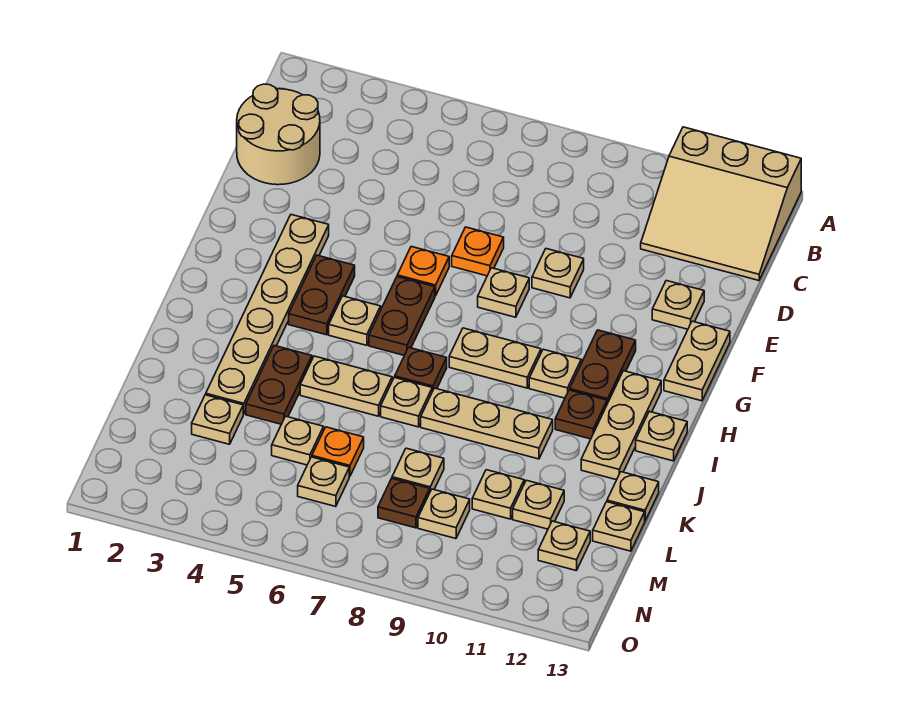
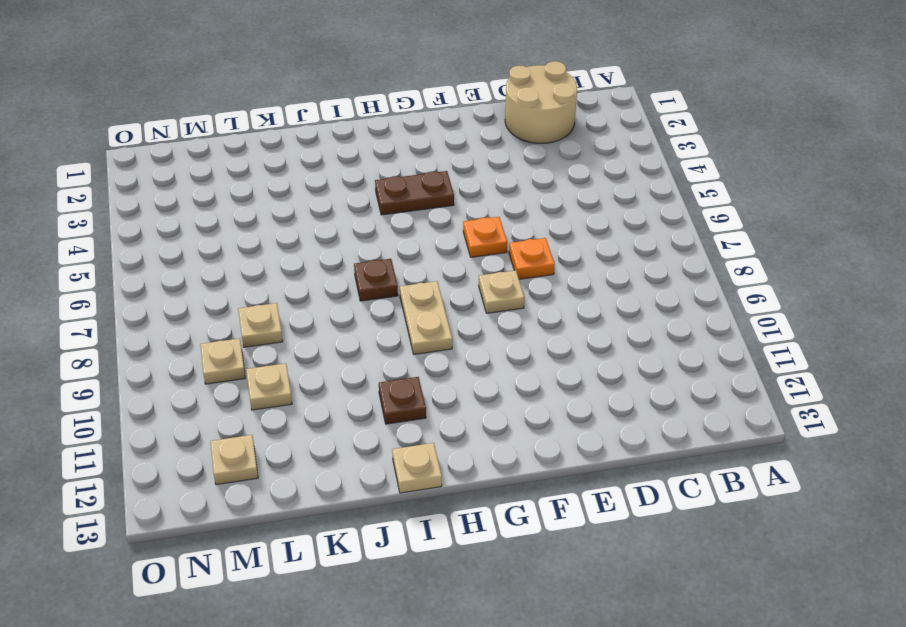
none -> tan 3x3 slope [641,127,801,280]
none -> tan 1x1 plate [532,249,584,298]
none -> tan 1x1 plate [652,281,704,329]
none -> tan 1x6 plate [206,215,329,414]

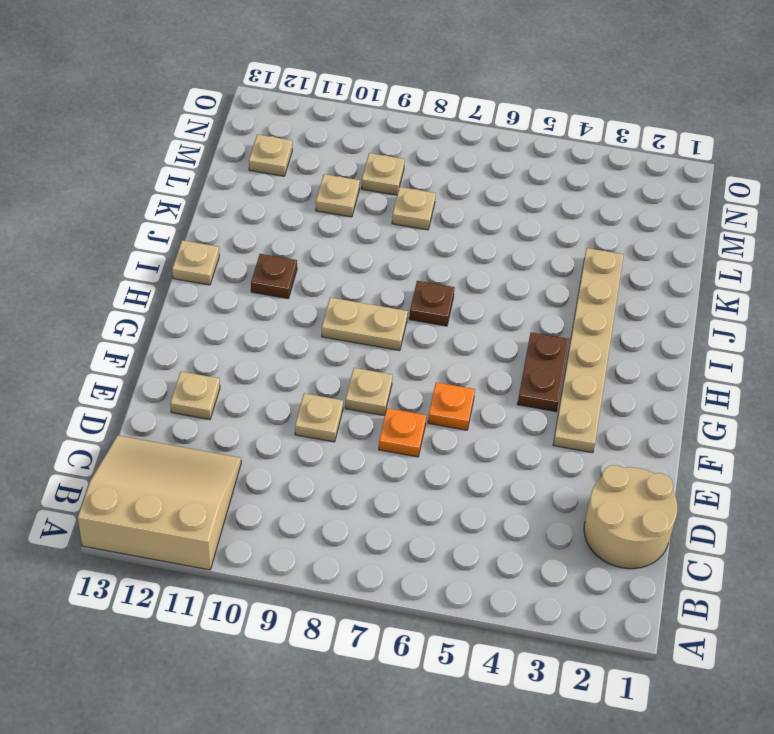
none -> tan 1x2 plate [664,321,730,401]
none -> brown 1x2 plate [369,277,435,355]
none -> brown 1x2 plate [570,330,636,404]
none -> tan 1x1 plate [329,296,381,345]

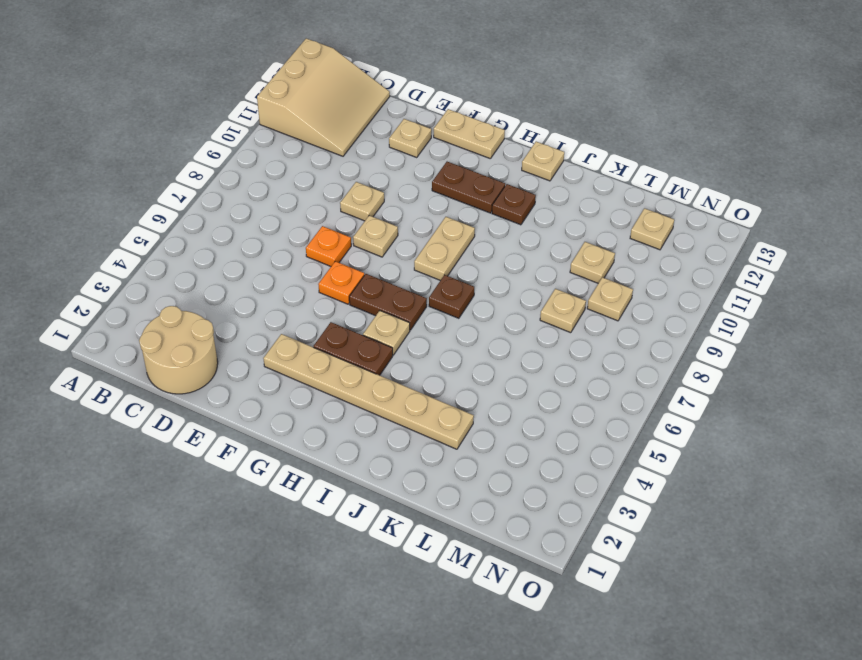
none -> tan 1x1 plate [529,349,581,398]
none -> tan 1x3 plate [581,371,661,480]
none -> brown 1x2 plate [246,346,312,424]
none -> tan 1x2 plate [300,356,392,416]

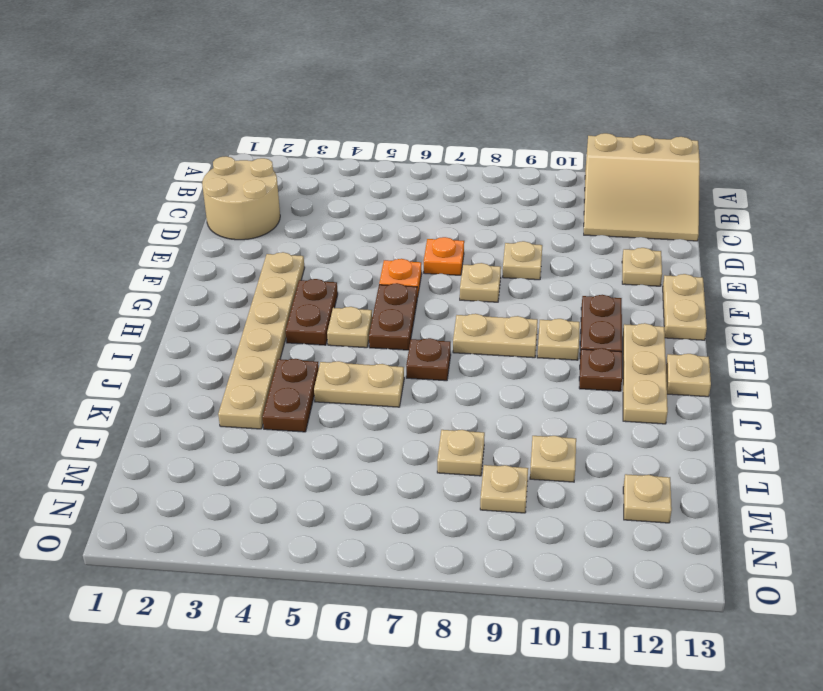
none -> tan 1x1 plate [381,377,432,427]
none -> tan 1x3 plate [421,388,553,459]
none -> tan 1x1 plate [607,472,659,520]
none -> tan 1x1 plate [192,395,243,444]

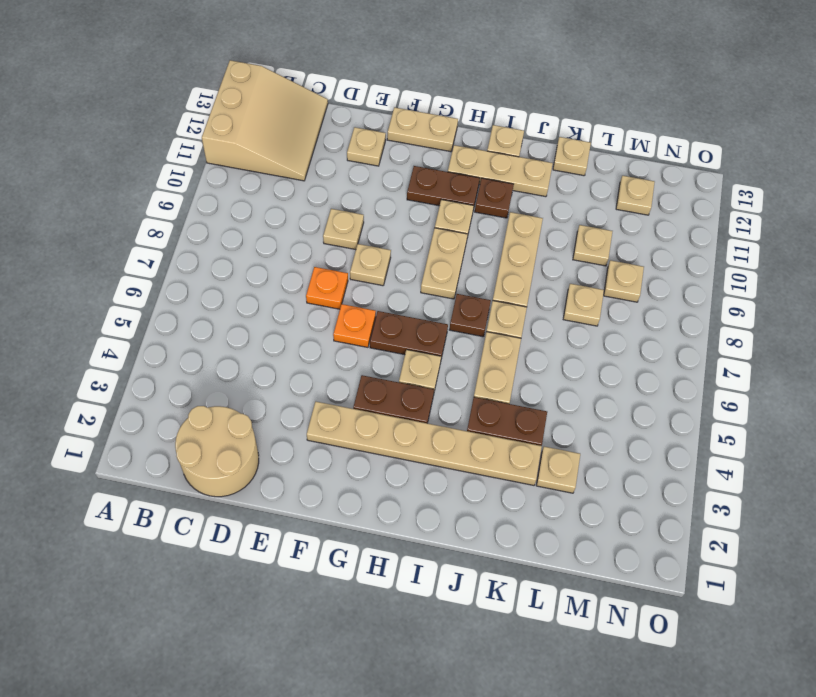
none -> tan 1x1 plate [272,416,324,465]
none -> orange 1x1 plate [312,427,364,476]
none -> tan 1x1 plate [513,480,564,529]
none -> tan 1x1 plate [593,502,645,551]

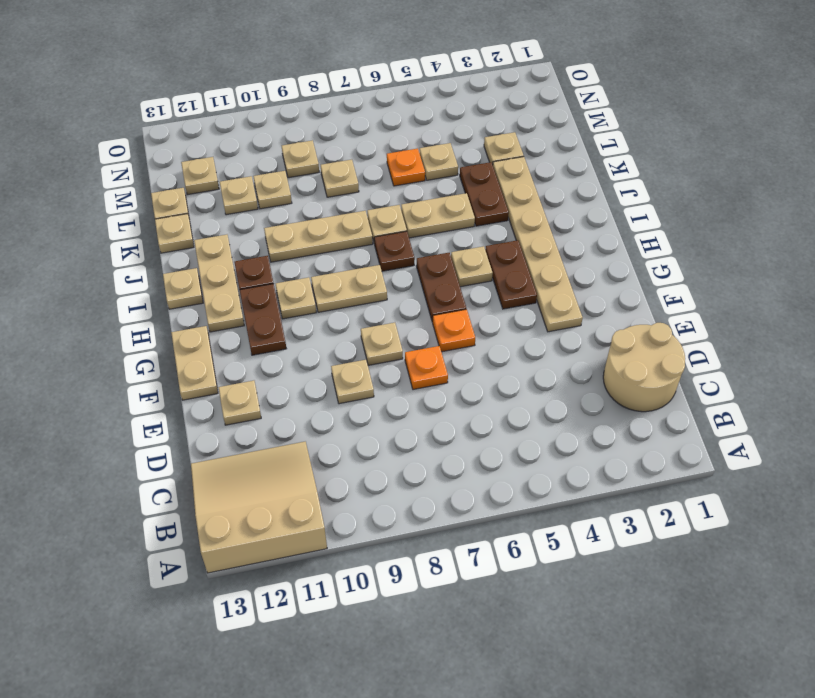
none -> tan 1x1 plate [298,457,349,507]
none -> brown 1x1 plate [378,479,430,528]

